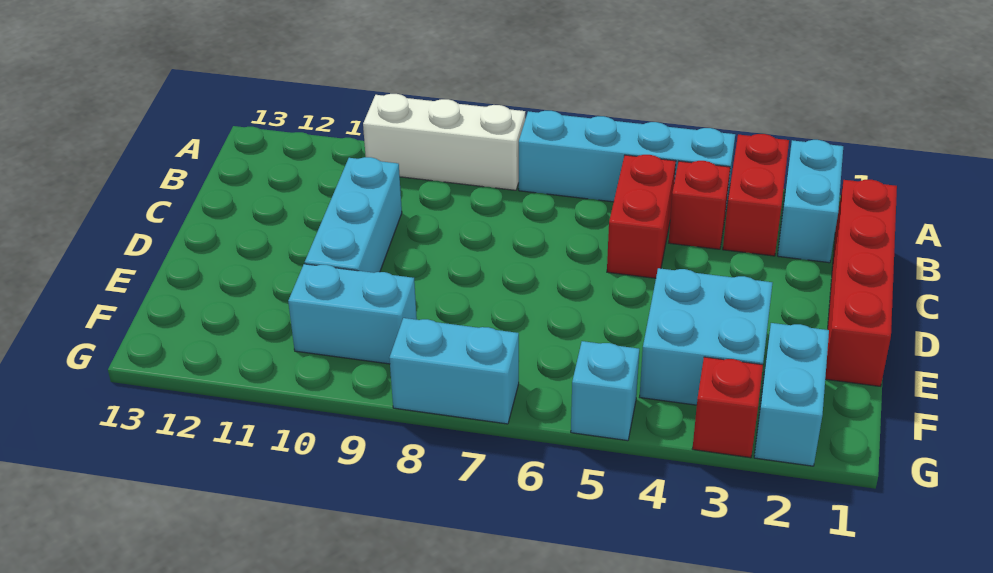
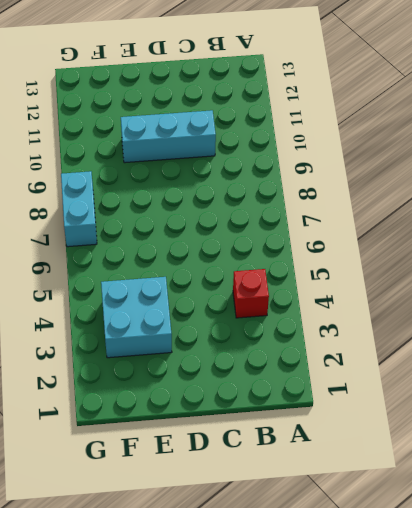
none -> cyan 1x2 brick [778,140,843,263]
none -> red 1x2 brick [723,134,789,256]
none -> cyan 1x4 brick [519,111,735,207]

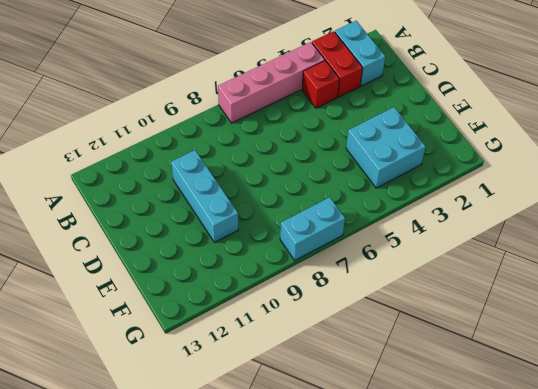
pink 1x4 brick [218,42,325,123] -> cyan 1x4 brick [519,111,735,207]
none -> white 1x3 brick [363,94,525,190]
none -> red 1x4 brick [825,180,897,386]
none -> red 1x2 brick [607,155,676,278]

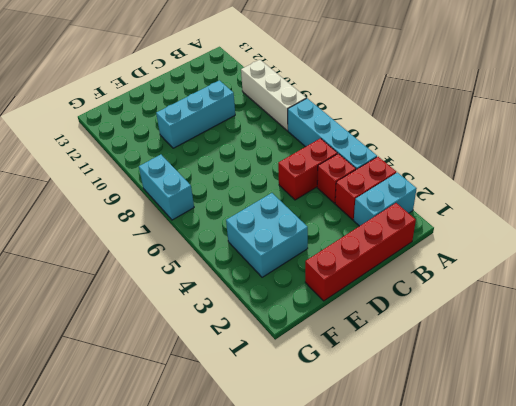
none -> cyan 1x2 brick [754,323,829,466]
none -> cyan 1x2 brick [288,264,417,364]
none -> red 1x1 brick [692,357,763,458]

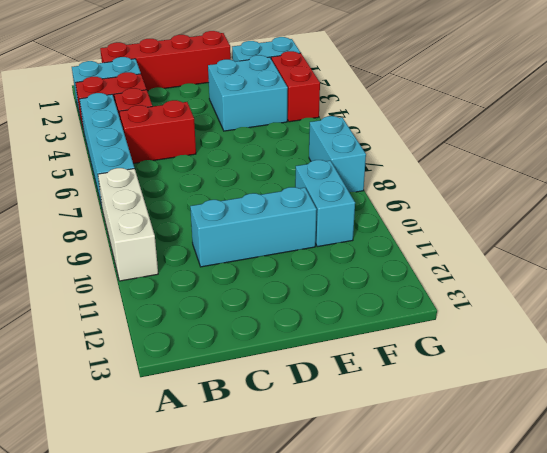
red 1x2 brick [271,51,320,122] -> red 1x1 brick [692,357,763,458]
none -> cyan 1x1 brick [571,341,639,441]

